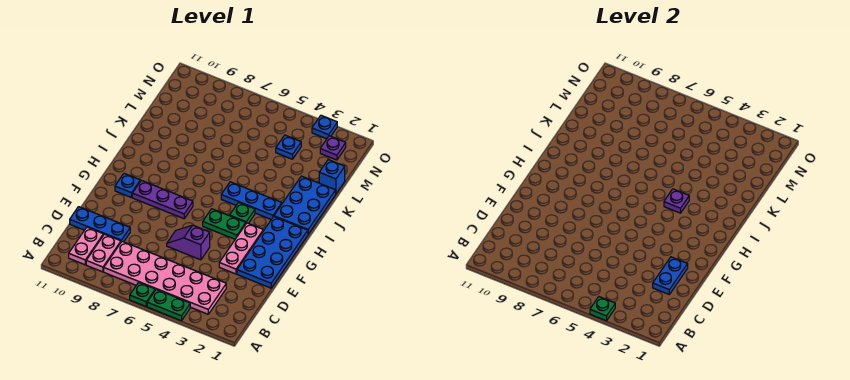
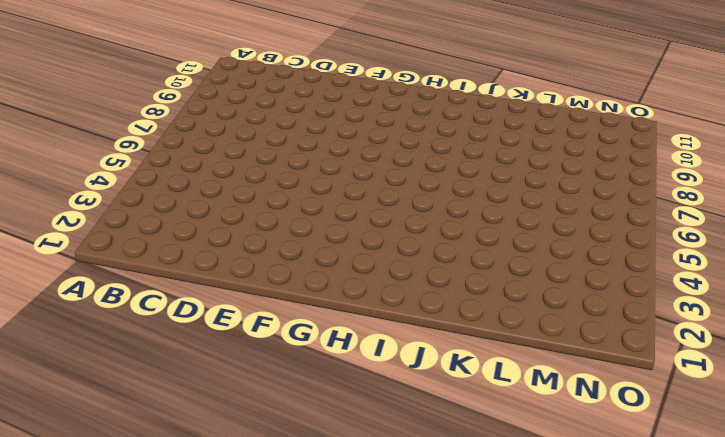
none -> green 1x2 plate [147,290,190,321]
none -> green 1x1 plate [130,282,155,307]
none -> pink 2x6 plate [104,241,226,314]

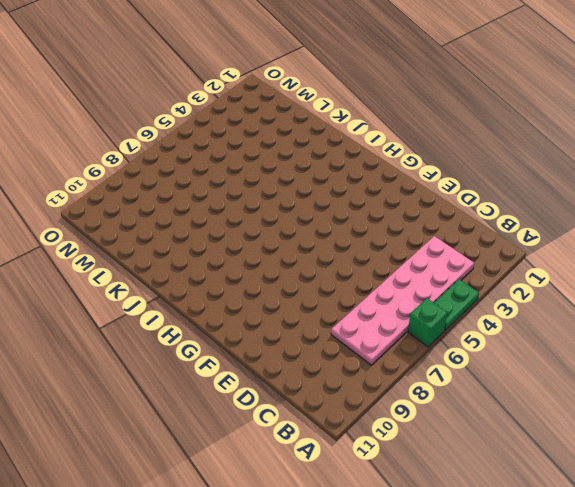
green 1x1 brick [408,298,447,347] -> green 1x1 plate [130,282,155,307]
none -> pink 1x2 plate [86,234,121,272]
none -> pink 1x2 plate [69,227,103,265]
none -> blue 1x3 plate [70,207,130,242]

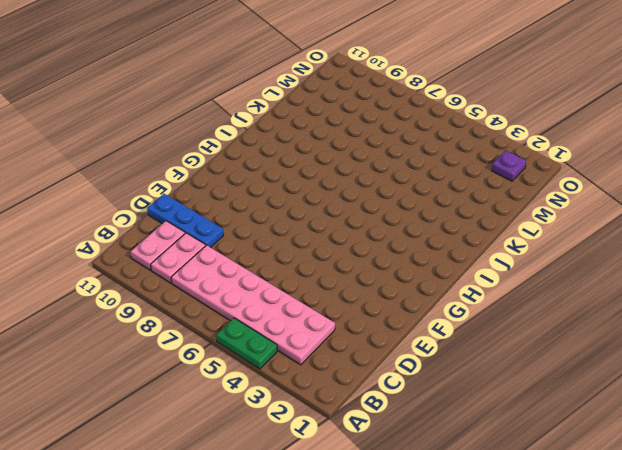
none -> green 1x1 plate [130,282,155,307]
none -> blue 2x4 plate [237,217,308,288]
none -> pink 1x3 plate [219,223,263,274]

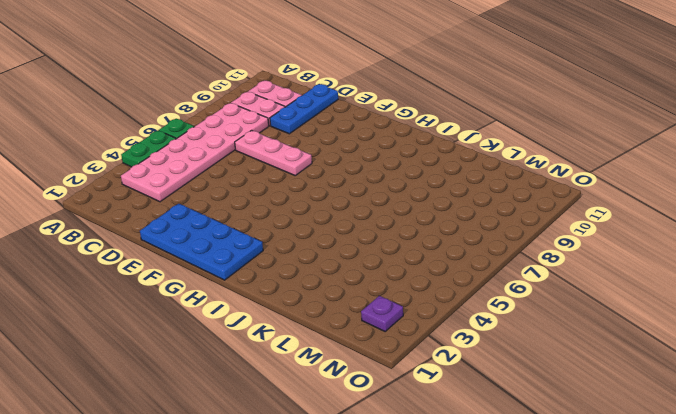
pink 1x3 plate [235,130,312,175] -> pink 1x3 plate moved to [219,223,263,274]
none -> purple 1x2 slope [167,225,210,260]
none -> green 1x2 plate [203,209,246,239]
none -> purple 1x3 plate [132,180,193,219]

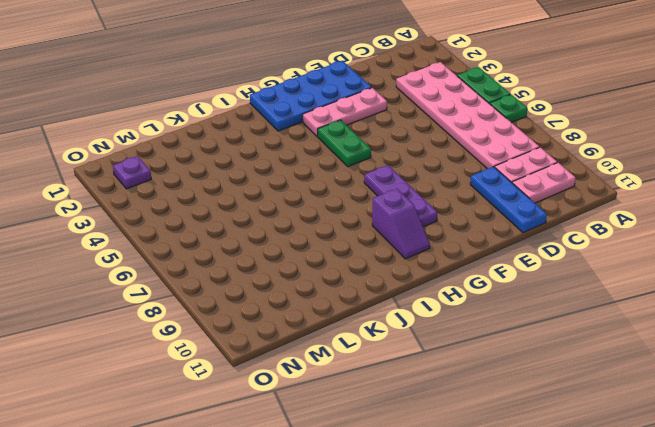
purple 1x2 slope [372,188,430,259] -> purple 1x2 slope moved to [167,225,210,260]
none -> blue 1x1 plate [115,174,140,198]
none -> green 1x1 plate [230,202,255,223]
none -> blue 2x3 plate [274,176,336,234]

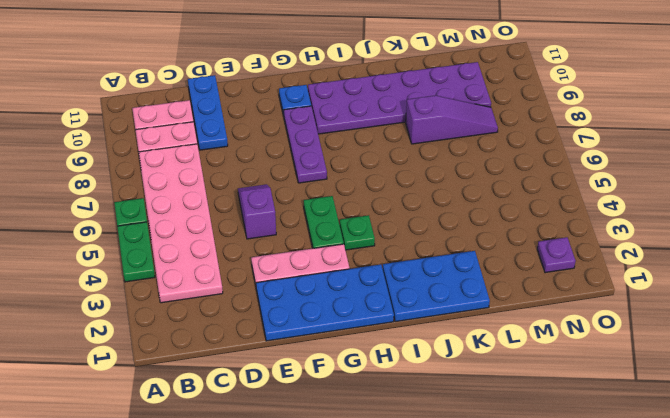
purple 2x6 plate [308,62,491,134] -> none
purple 1x3 slope [406,95,498,144] -> none
none -> blue 1x3 plate [221,182,282,219]
none -> blue 1x1 brick [319,160,345,193]
none -> blue 1x1 plate [276,135,301,159]

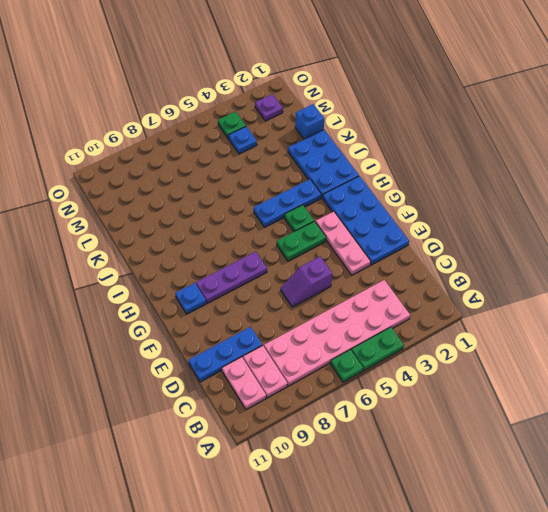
green 1x1 plate [218,112,246,139] -> green 1x1 plate moved to [590,297,615,321]
none -> blue 1x1 plate [312,115,337,139]
none -> blue 1x2 plate [653,257,688,294]
none -> purple 1x1 plate [664,189,689,213]

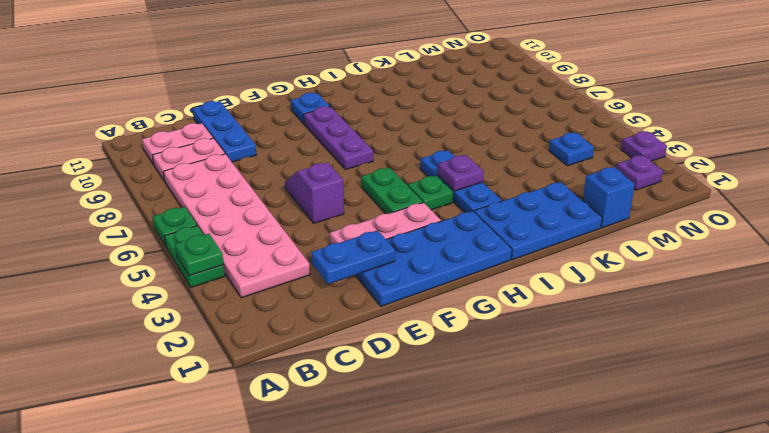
purple 1x1 plate [621,131,667,161] -> blue 1x1 plate [312,115,337,139]

